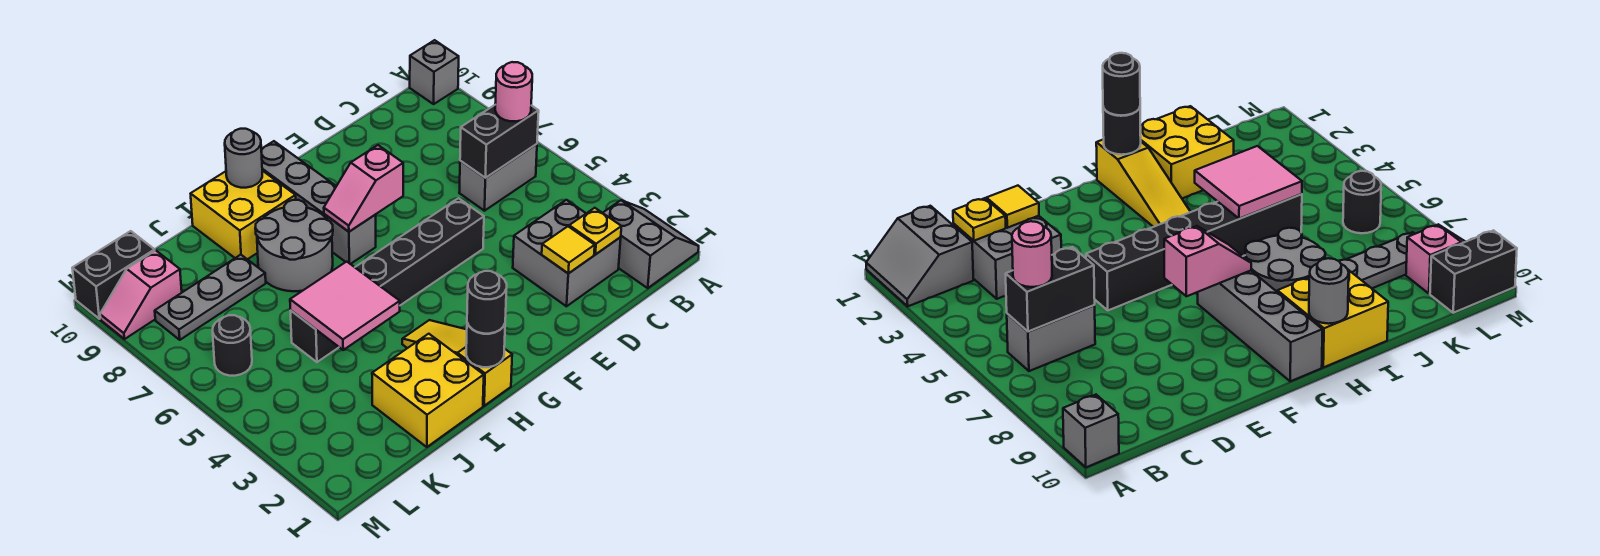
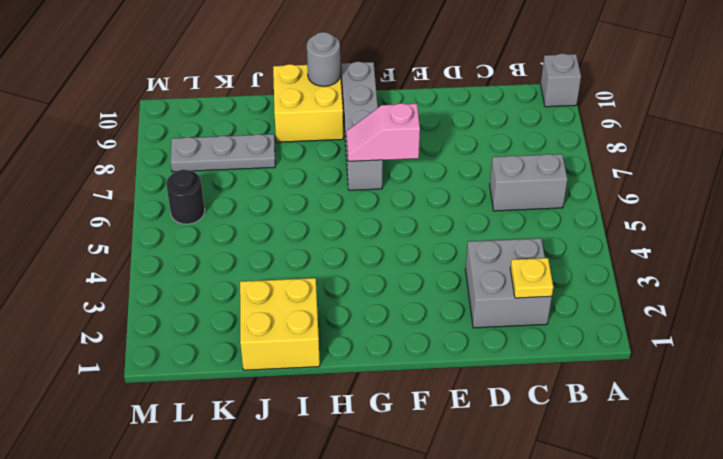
none -> grey 2x2 slope [603,200,699,288]
none -> black 1x6 brick [291,198,484,362]
none -> yellow 1x3 slope [402,320,512,406]

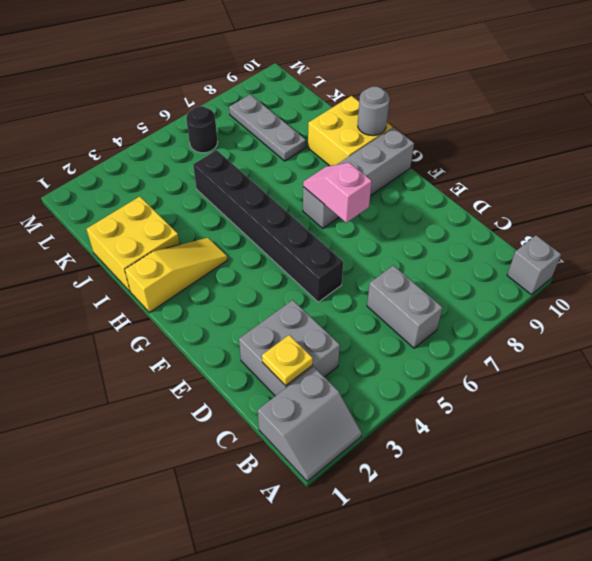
none -> grey 2x2 round brick [255,200,333,291]
none -> pink 1x2 slope [100,251,182,339]
none -> black 1x2 brick [72,231,155,319]

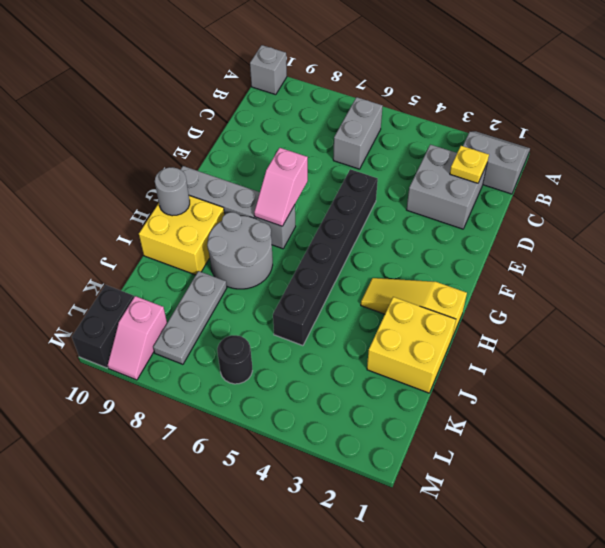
none -> black 1x2 brick [460,105,539,178]
none -> yellow 1x1 tile [542,226,595,273]
none -> black 1x1 round brick [466,323,505,367]

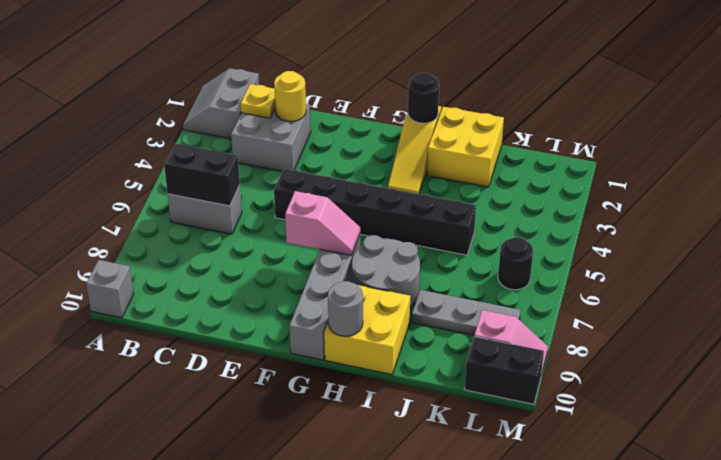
yellow 1x1 round brick [274,71,306,121] -> yellow 1x1 tile [542,226,595,273]
none -> pink 2x2 tile [290,262,400,350]
none -> pink 1x1 round brick [495,62,532,121]
none -> black 1x1 round brick [467,271,507,334]

